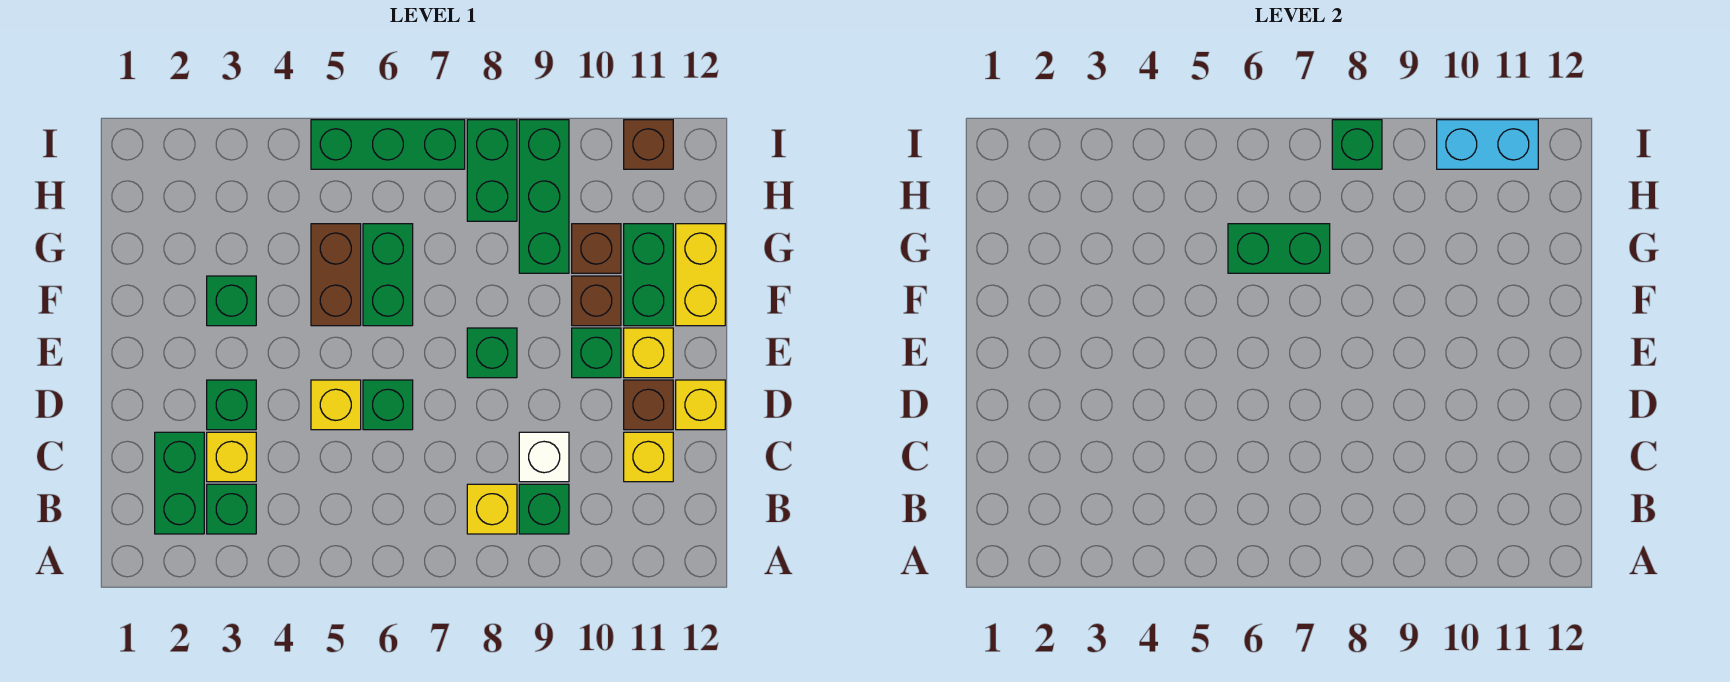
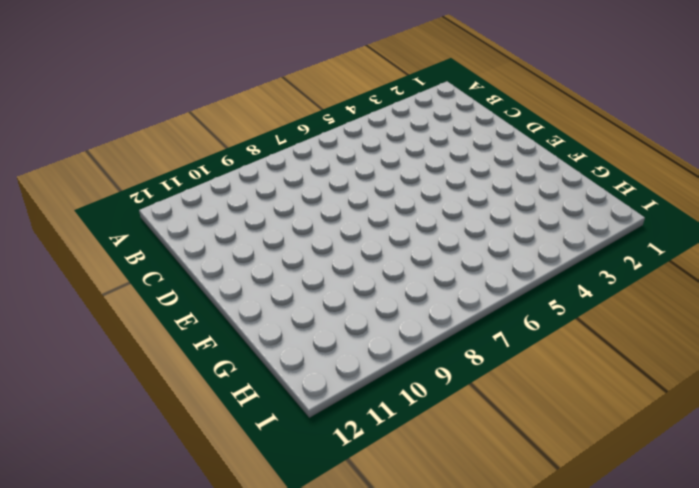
none -> green 1x2 brick [155,432,204,534]
none -> green 1x1 brick [207,484,256,534]
none -> yellow 1x1 brick [467,484,517,534]

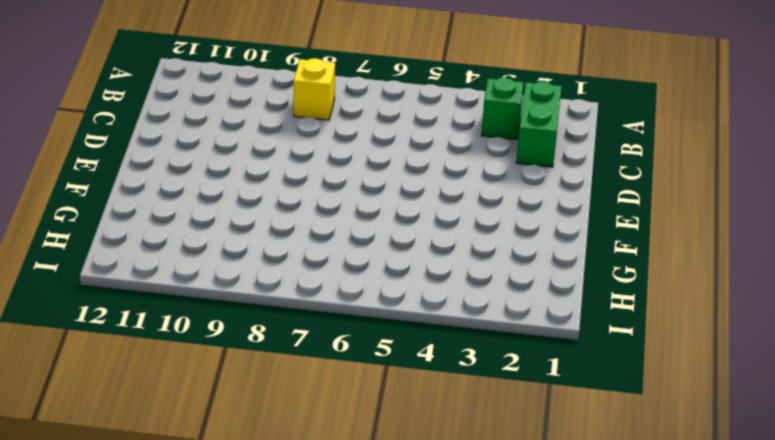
none -> green 1x1 brick [519,484,569,534]
none -> yellow 1x1 brick [207,432,256,482]
none -> white 1x1 brick [519,432,569,482]

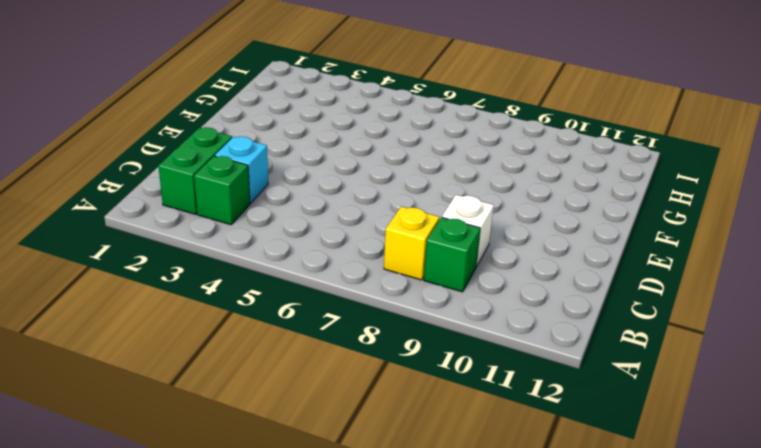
cyan 1x1 brick [215,137,268,203] -> yellow 1x1 brick [207,432,256,482]
none -> yellow 1x1 brick [624,432,673,482]
none -> green 1x1 brick [207,380,256,430]
none -> yellow 1x1 brick [311,380,361,430]

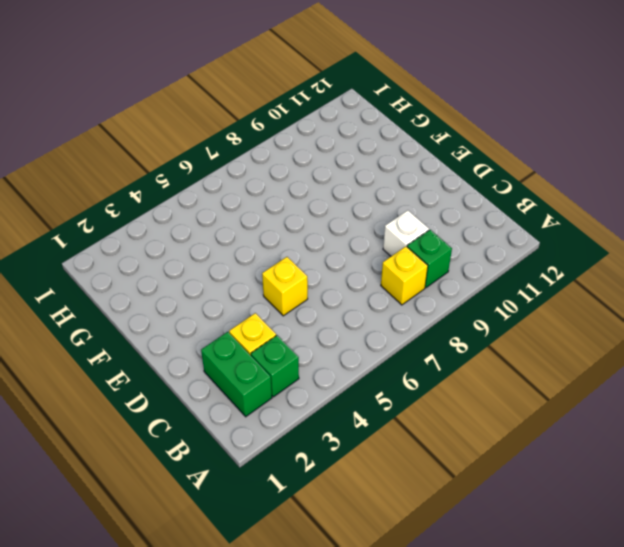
none -> yellow 1x1 brick [624,432,673,482]
none -> green 1x1 brick [207,380,256,430]
none -> green 1x1 brick [363,380,413,430]

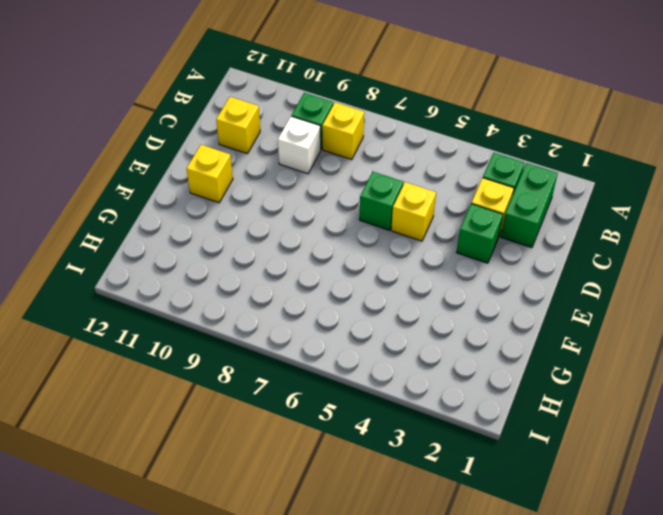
none -> brown 1x1 brick [624,380,673,430]
none -> yellow 1x1 brick [676,380,725,430]
none -> green 1x1 brick [467,328,517,378]

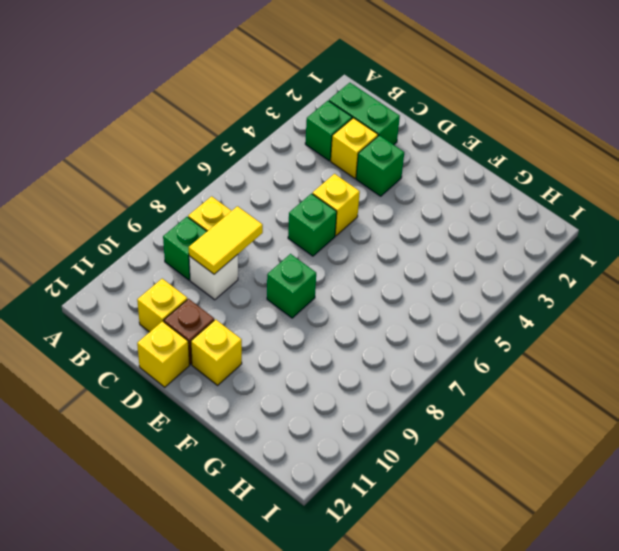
yellow 1x2 tile [189,206,263,274] -> none
none -> green 1x1 brick [572,328,621,378]
none -> green 1x1 brick [207,276,256,326]
none -> brown 1x2 brick [311,224,361,326]

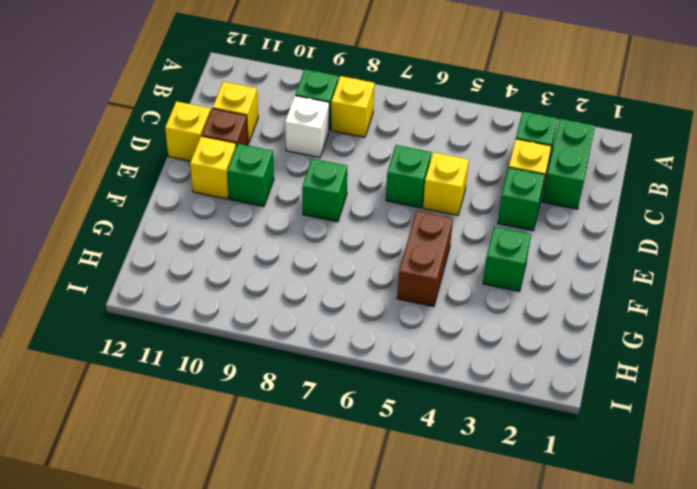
none -> green 1x2 brick [363,224,413,326]
none -> brown 1x1 brick [572,276,621,326]
none -> green 1x2 brick [624,224,673,326]

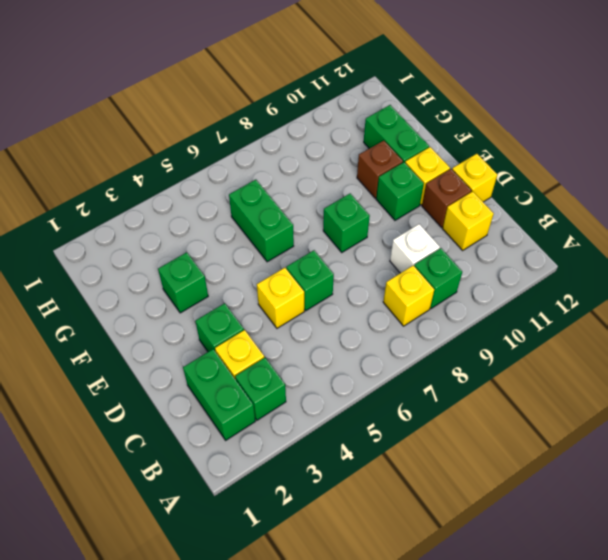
none -> brown 1x2 brick [311,224,361,326]
none -> yellow 1x2 brick [676,224,725,326]
none -> green 1x3 brick [519,120,569,273]

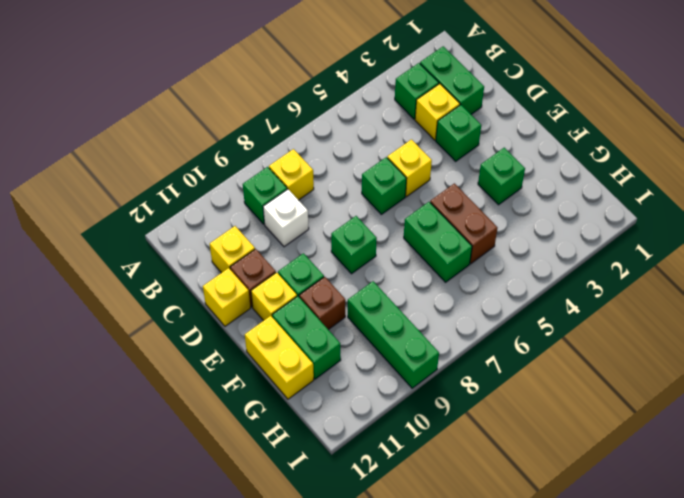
none -> brown 1x1 brick [572,224,621,273]
none -> green 1x2 brick [467,120,517,221]
none -> green 1x3 brick [311,120,465,169]

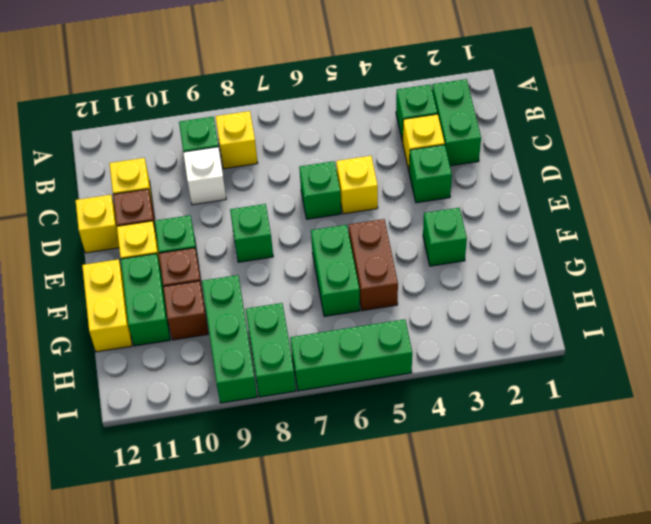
none -> brown 1x1 brick [624,120,673,169]
none -> green 1x2 brick [1228,224,1330,273]
none -> green 1x1 brick [1332,120,1382,169]

